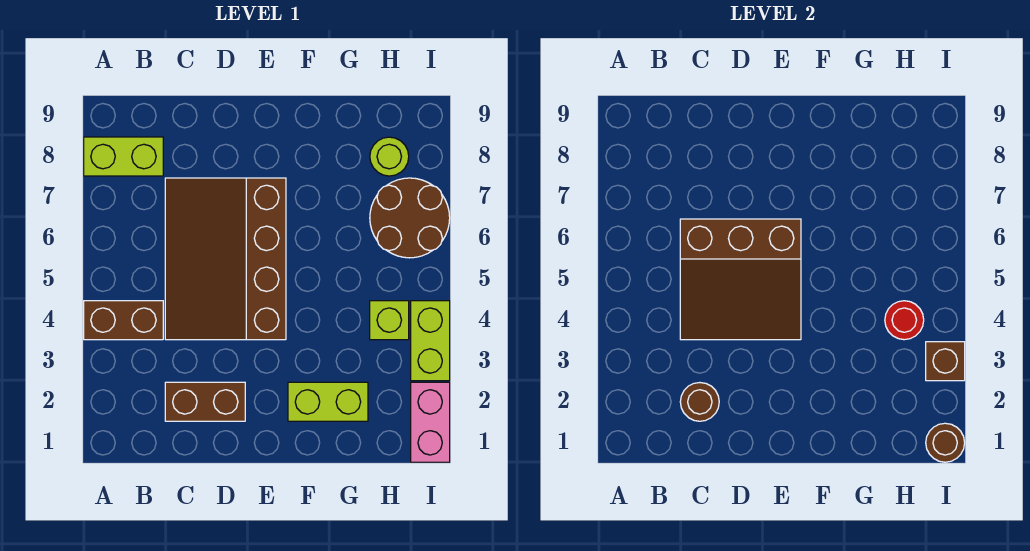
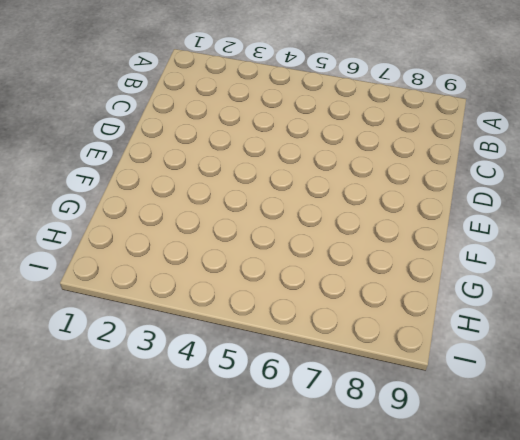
none -> brown 1x2 brick [84,301,163,340]
none -> lime 1x2 brick [84,137,163,176]
none -> brown 1x2 brick [165,382,245,421]

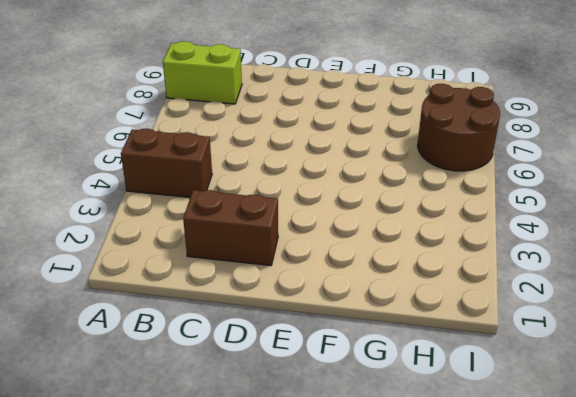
none -> brown 3x4 slope [165,178,286,340]
none -> lime 1x2 brick [288,382,368,421]
none -> lime 1x1 brick [370,301,409,340]

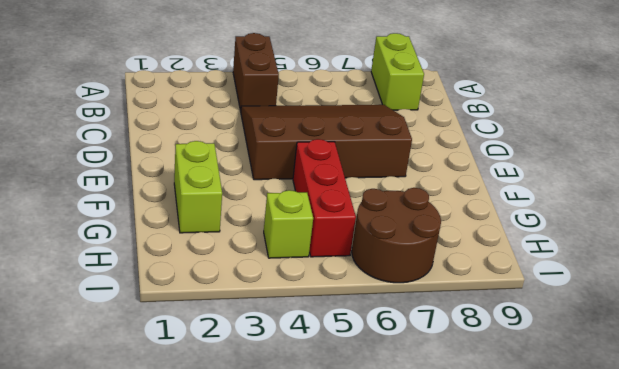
red 1x3 brick [293,139,356,257] -> none
none -> brown 1x2 brick [165,382,245,421]
none -> lime 1x1 round brick [370,137,409,176]
none -> pink 1x2 brick [411,382,450,462]

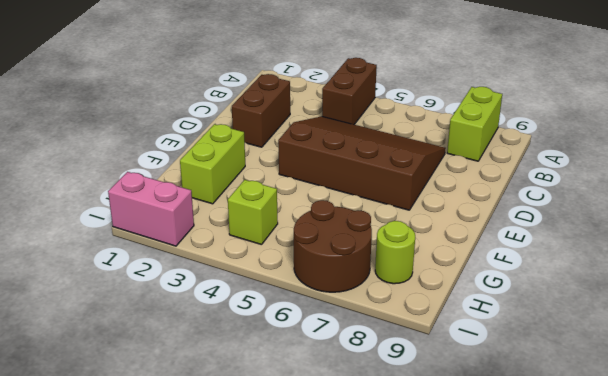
none -> lime 1x2 brick [411,301,450,381]
none -> brown 1x1 round brick [680,383,719,421]
none -> brown 3x3 slope [680,219,801,340]

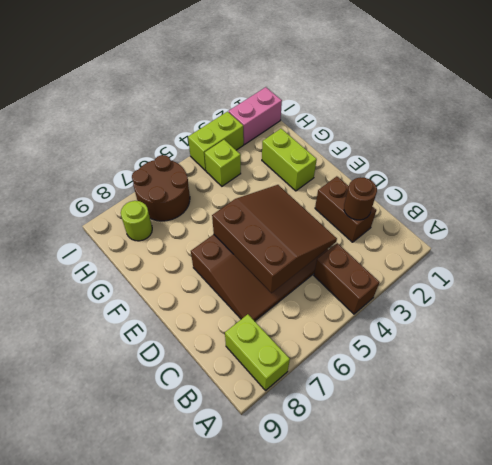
none -> red 1x1 round brick [885,301,924,340]
none -> brown 1x1 round brick [926,423,965,462]
none -> brown 1x1 brick [926,342,965,381]

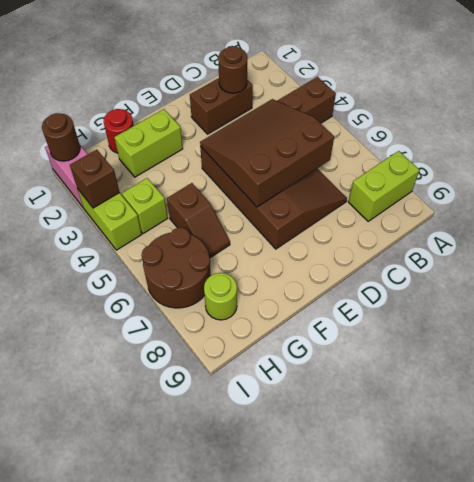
red 1x1 round brick [104,109,134,153] -> red 1x1 round brick moved to [885,301,924,340]
brown 1x2 slope [167,183,230,258] -> none

